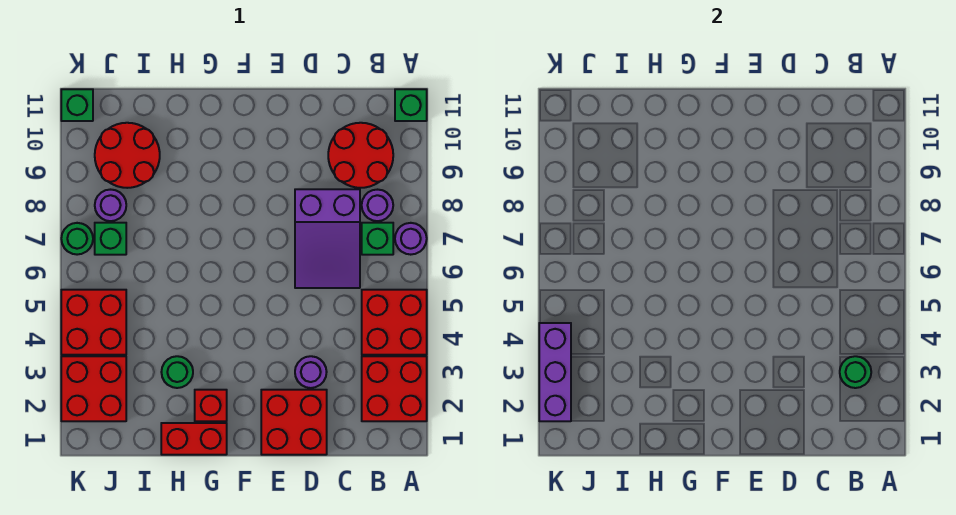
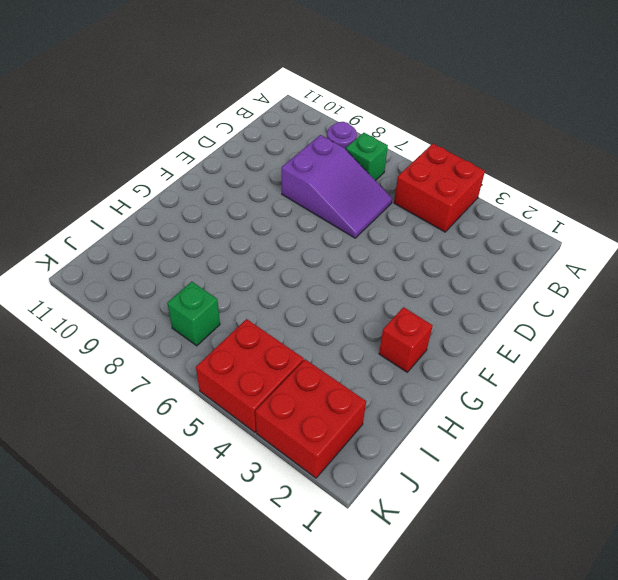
none -> red 2x2 brick [362,356,427,421]
none -> purple 1x1 round brick [395,223,427,255]
none -> green 1x1 brick [395,89,427,121]

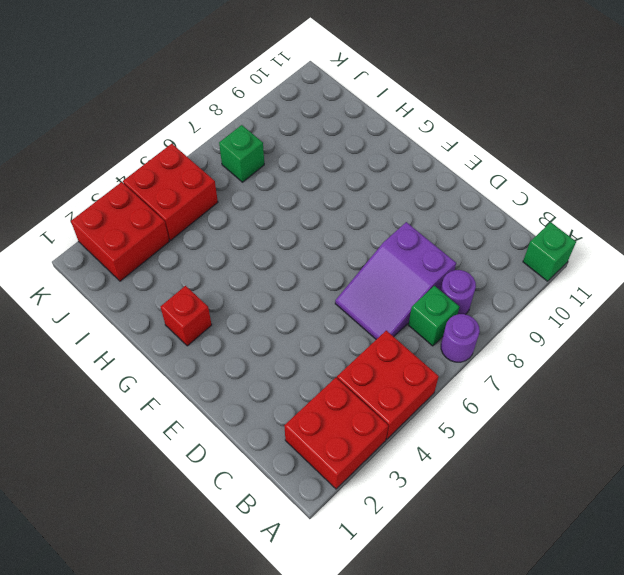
none -> red 2x2 round brick [328,123,393,188]
none -> red 2x2 brick [261,390,327,455]
none -> purple 1x1 round brick [295,356,327,388]

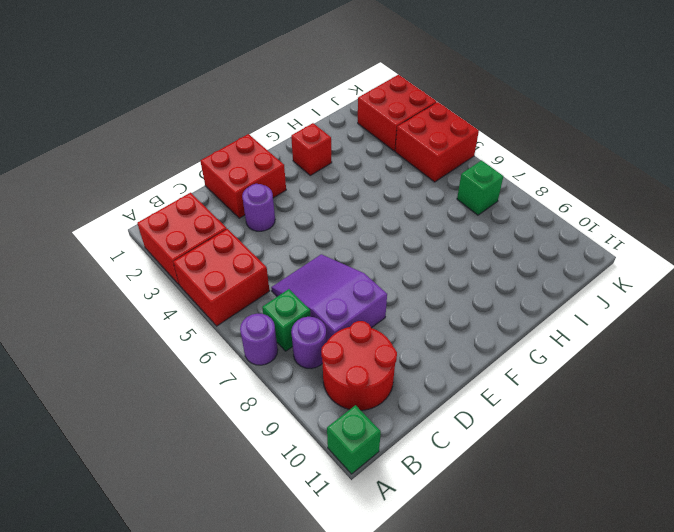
none -> red 1x2 brick [161,423,227,455]
none -> green 1x1 round brick [161,356,193,388]
none -> red 2x2 round brick [95,123,160,188]

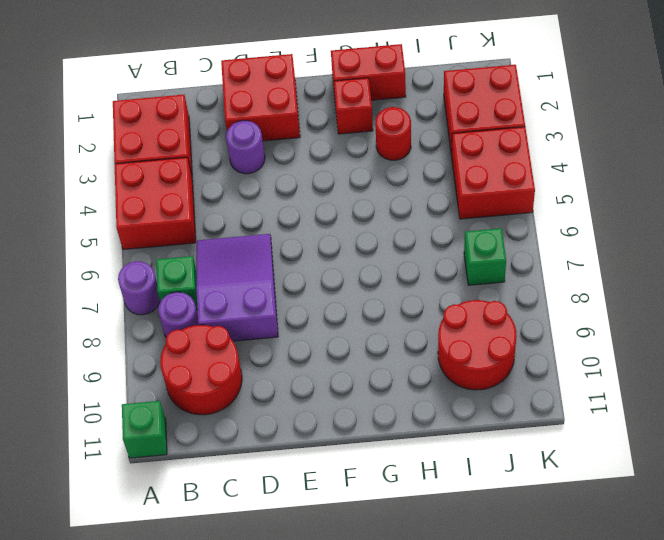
red 1x1 round brick [375,107,411,160] -> green 1x1 round brick [161,356,193,388]
none -> purple 1x1 round brick [95,190,126,221]
none -> green 1x1 round brick [61,223,93,255]
none -> green 1x1 brick [61,89,93,121]

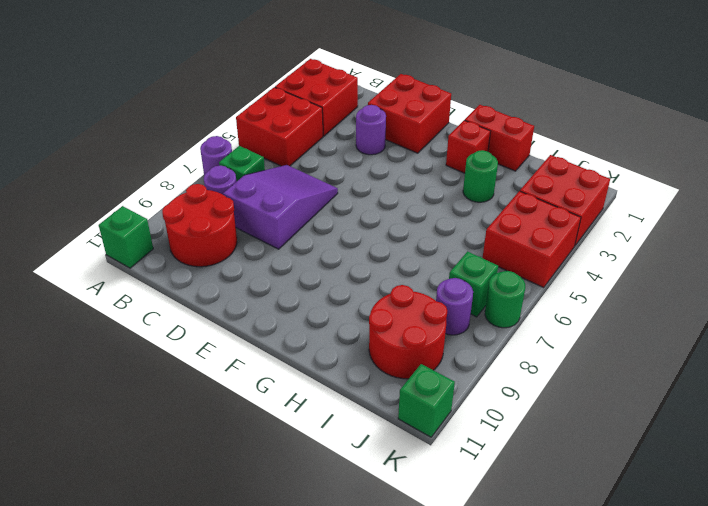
none -> green 1x1 round brick [840,356,871,388]
none -> purple 1x3 brick [539,323,571,421]

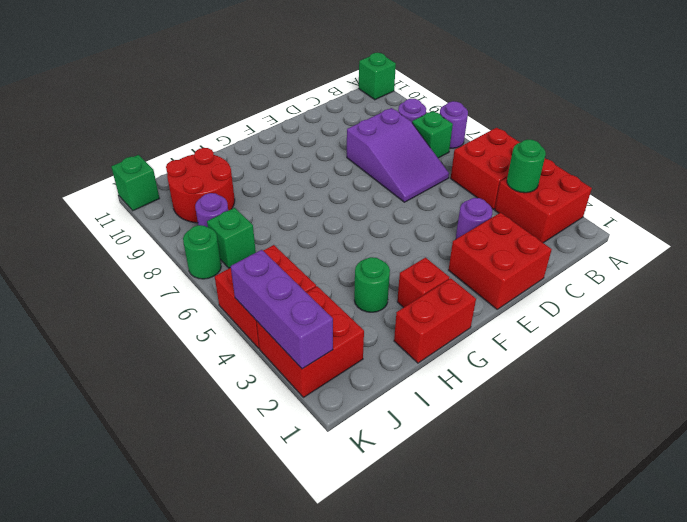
none -> red 2x2 round brick [328,123,393,188]

